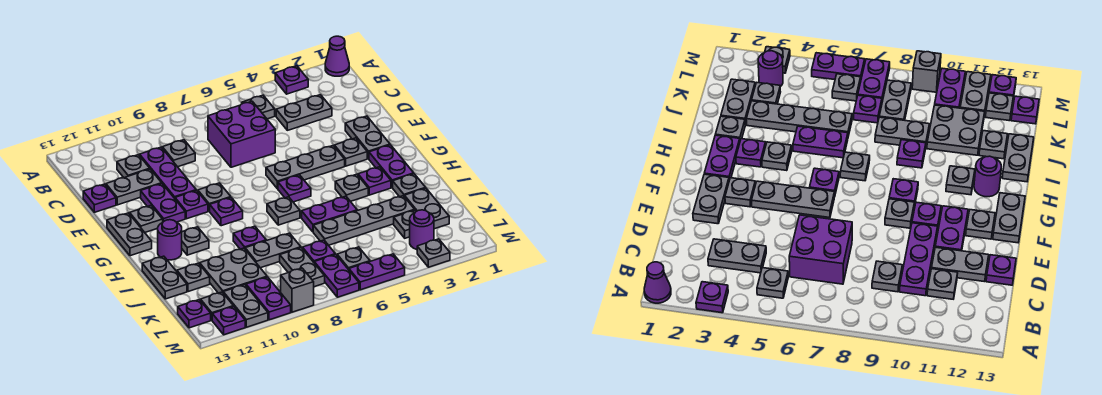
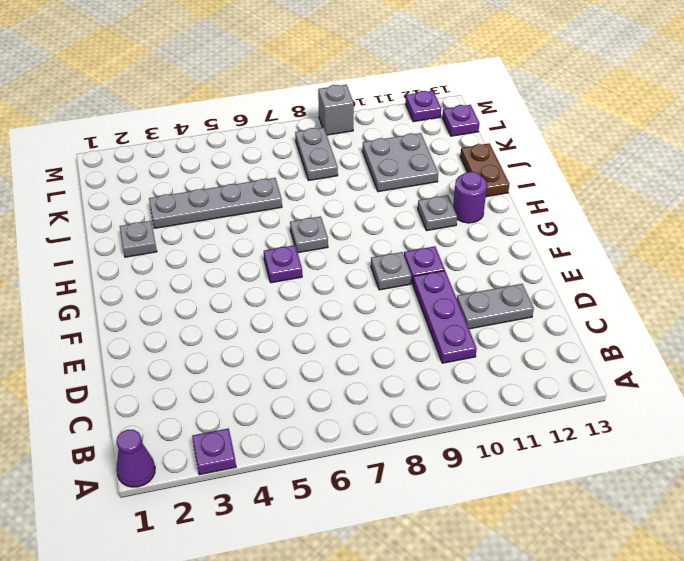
brown 1x2 plate [460,143,509,197] -> grey 1x2 plate [142,256,187,299]
none -> grey 1x1 plate [242,95,275,119]
none -> grey 1x2 plate [276,95,332,130]
none -> purple 2x2 brick [208,101,275,167]
none -> grey 1x1 plate [162,140,195,167]

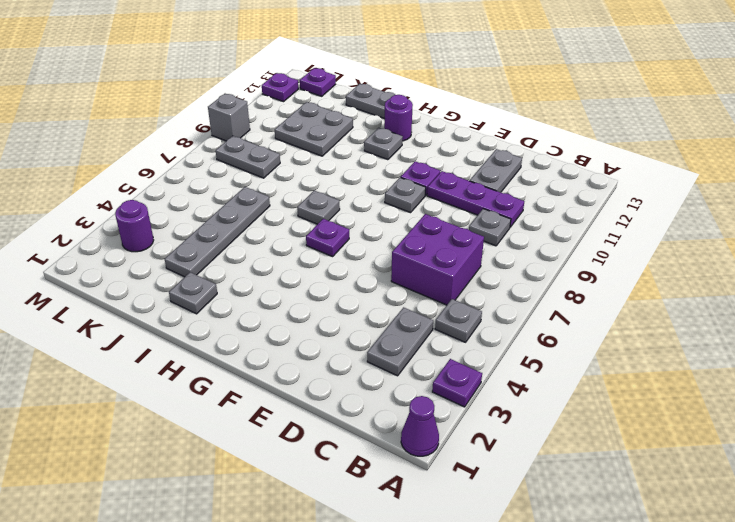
none -> grey 1x1 plate [117,155,150,178]
none -> purple 1x1 plate [83,184,116,212]
none -> grey 1x2 plate [345,116,390,159]
none -> purple 1x2 plate [141,184,185,222]

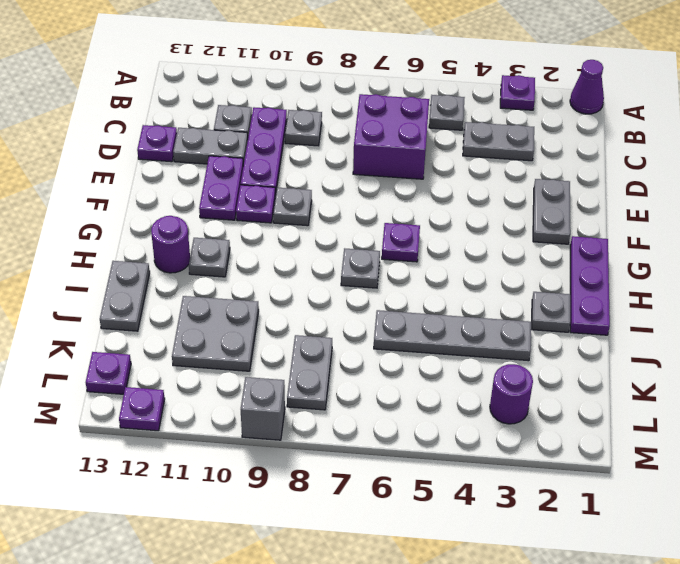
purple 1x3 plate [570,236,610,335] -> none
none -> grey 1x1 plate [334,138,367,166]
none -> grey 1x3 plate [266,146,345,189]
none -> grey 1x1 plate [130,206,163,232]
none -> grey 1x2 plate [107,213,152,256]

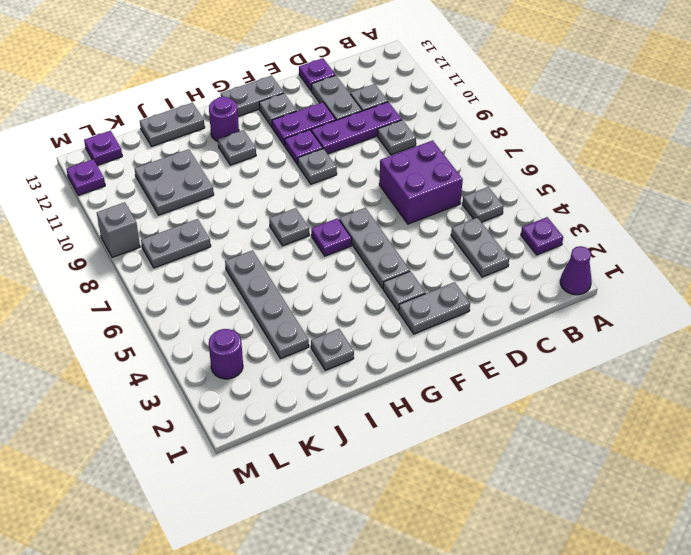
none -> purple 1x2 plate [369,145,414,188]
none -> purple 1x1 plate [210,198,243,226]
none -> purple 1x1 plate [358,167,391,195]
none -> grey 1x1 plate [335,174,368,201]

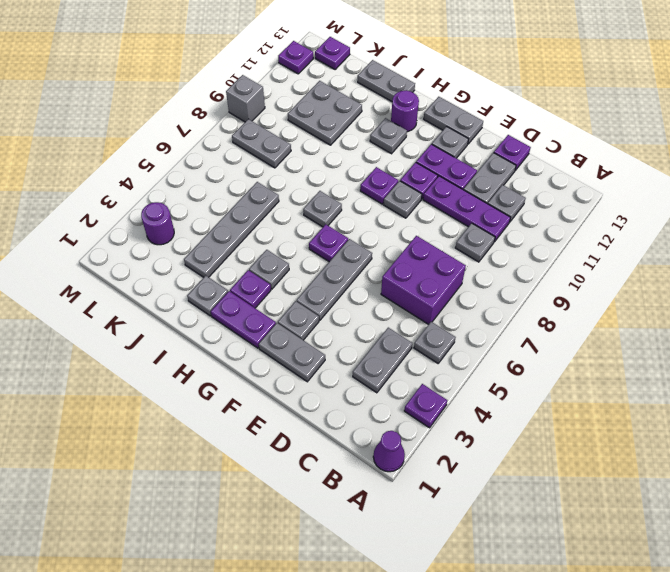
none -> purple 1x2 plate [302,196,357,232]
none -> purple 1x1 plate [233,226,266,249]
none -> grey 1x2 plate [404,188,449,229]
none -> grey 1x2 plate [245,233,301,268]

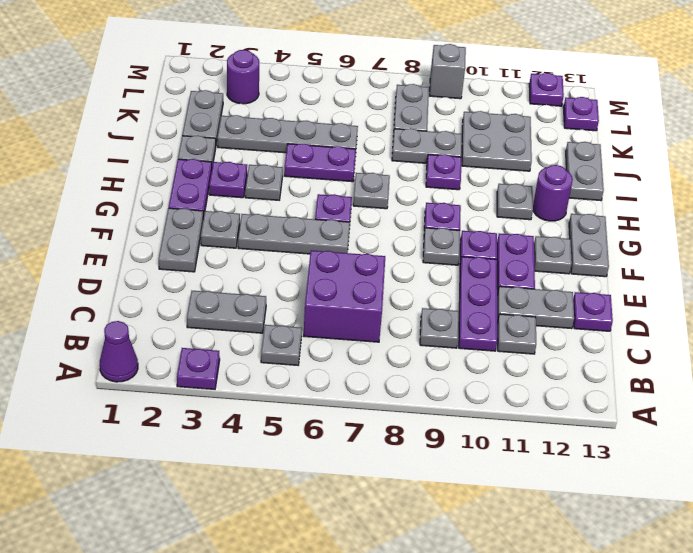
none -> grey 1x1 plate [177,263,210,292]
none -> grey 1x1 plate [394,210,416,238]
none -> purple 1x1 plate [303,240,335,262]
none -> grey 1x1 plate [337,247,370,270]

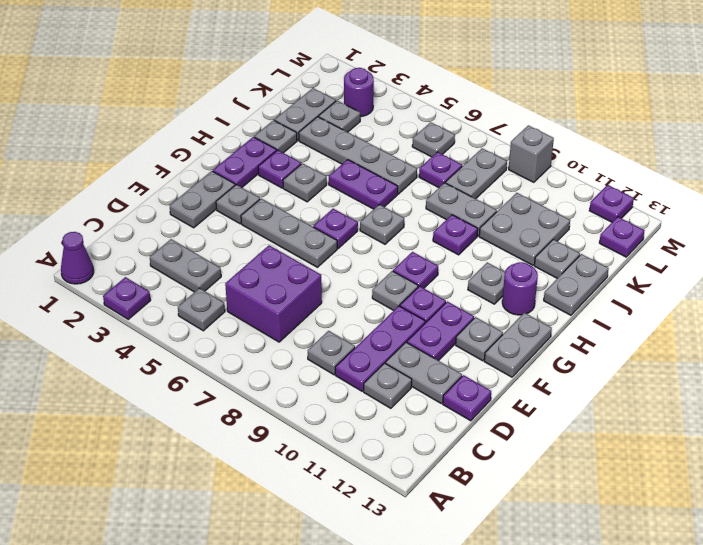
none -> purple 1x2 plate [314,254,359,297]
none -> purple 1x2 plate [246,277,291,320]
none -> grey 1x2 plate [223,285,268,327]
none -> grey 1x1 plate [201,292,233,320]

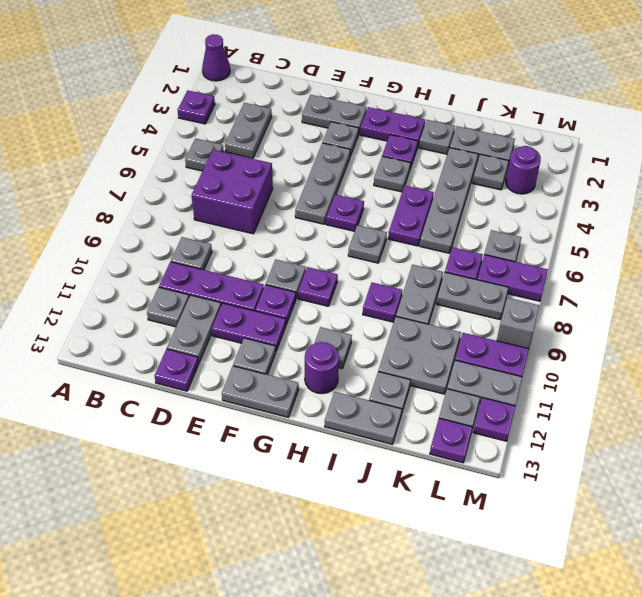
none -> grey 1x1 plate [417,239,450,267]
none -> purple 1x2 plate [349,254,405,290]

